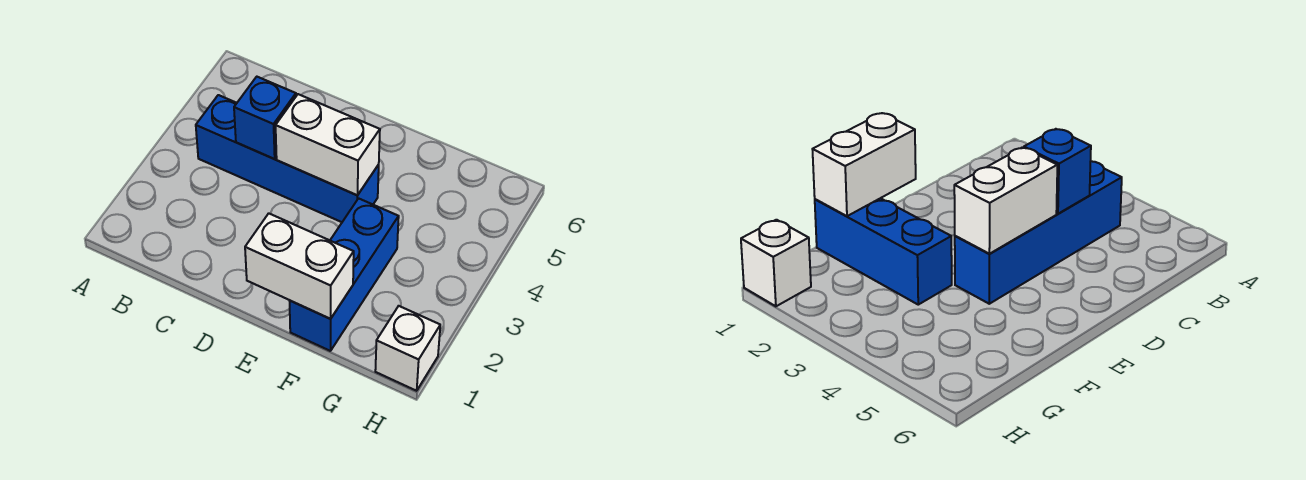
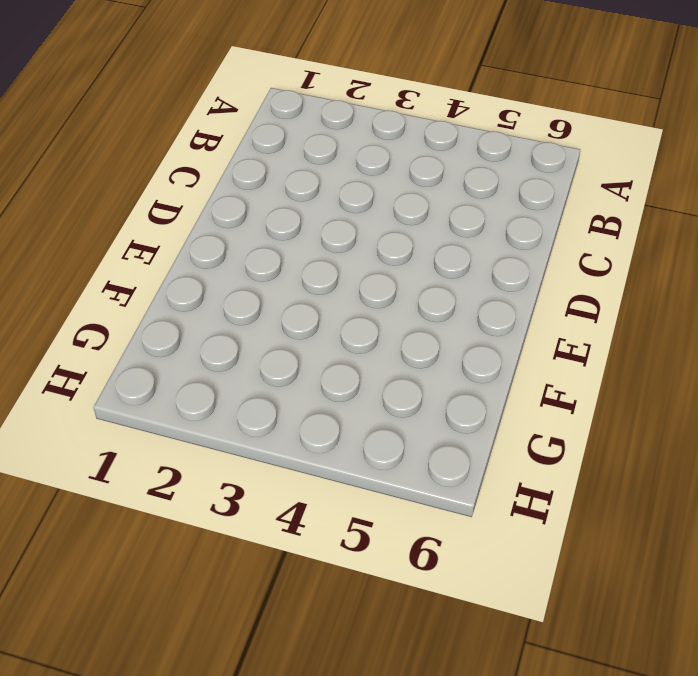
none -> blue 1x4 brick [196,95,379,222]
none -> blue 1x3 brick [290,198,399,351]

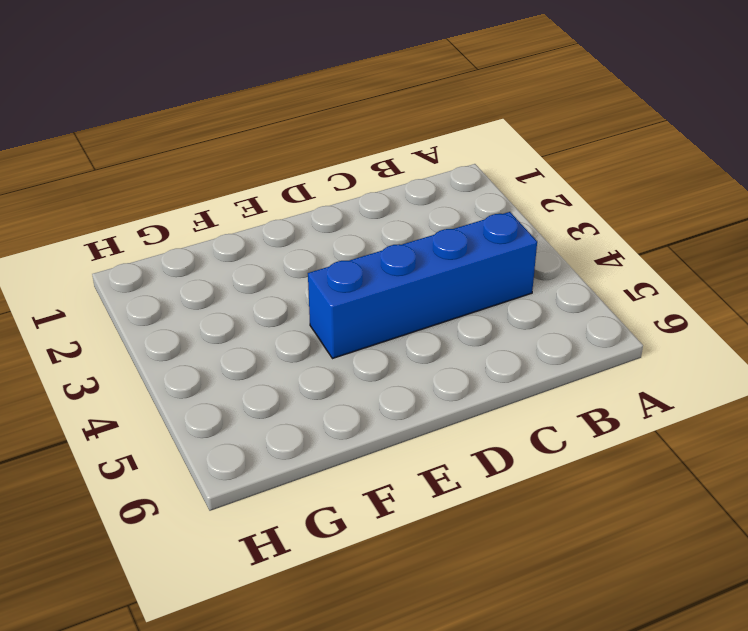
none -> blue 1x3 brick [290,198,399,351]
none -> white 1x1 brick [375,306,440,391]

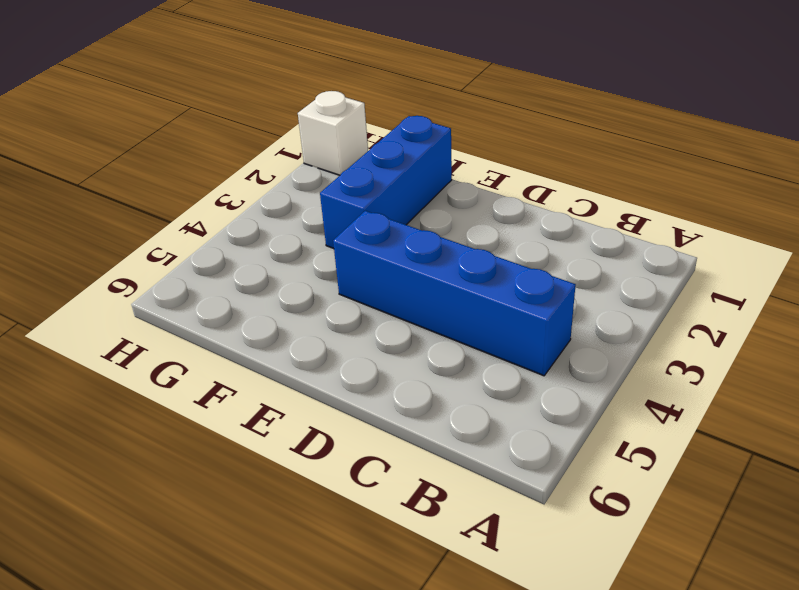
none -> blue 1x1 brick [234,77,296,159]
none -> white 1x2 brick [276,94,380,195]

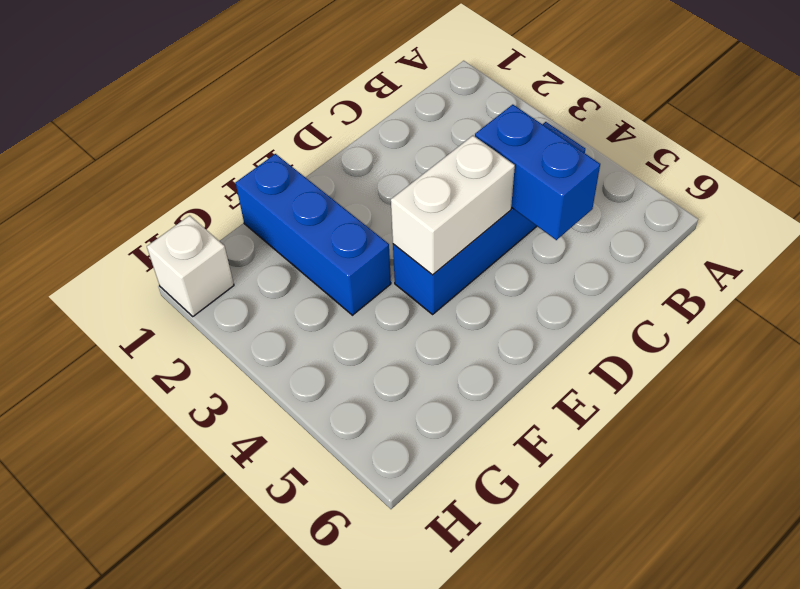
blue 1x2 brick [475,105,600,240] -> blue 1x1 brick [234,77,296,159]
none -> white 1x2 brick [245,213,354,319]

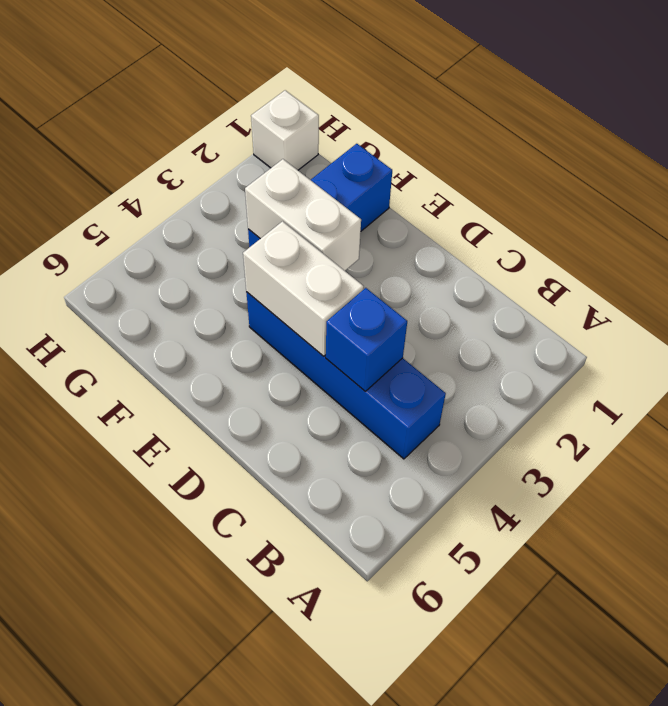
white 1x2 brick [245,159,361,271] -> white 1x2 brick moved to [245,213,354,319]

